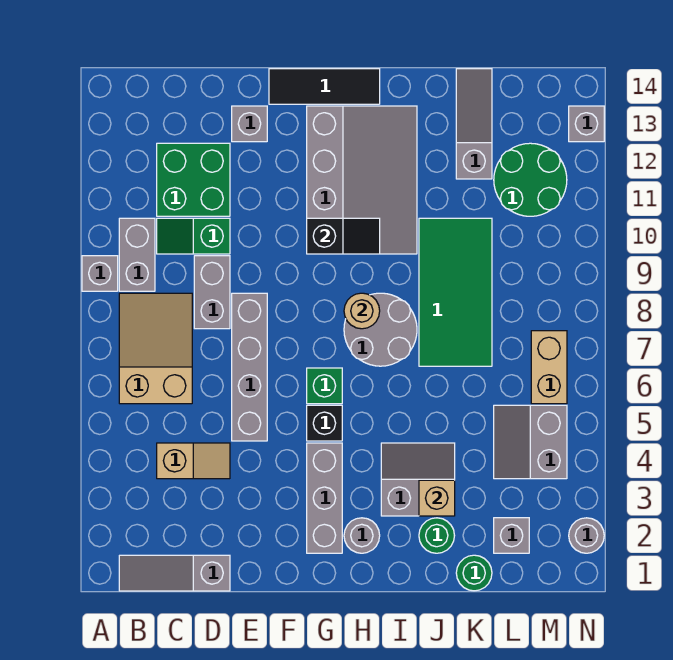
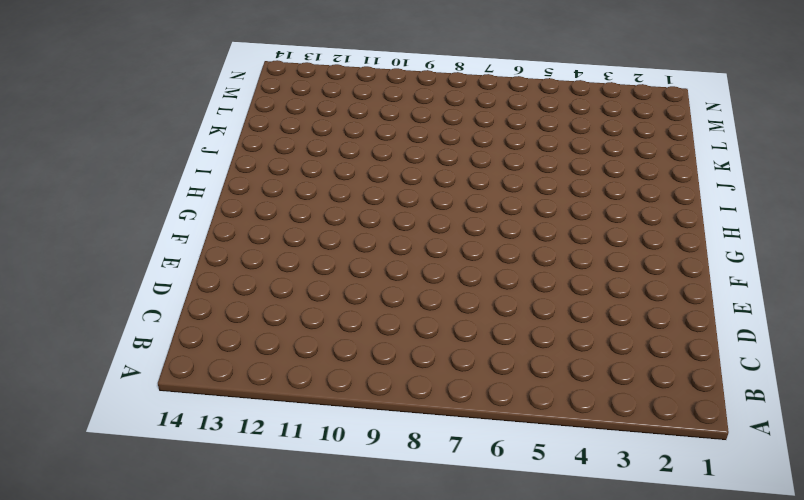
none -> grey 1x1 brick [82,256,118,291]
none -> grey 1x3 slope [119,555,230,591]
none -> tan 2x3 slope [119,293,192,404]
none -> grey 1x2 brick [119,218,155,291]

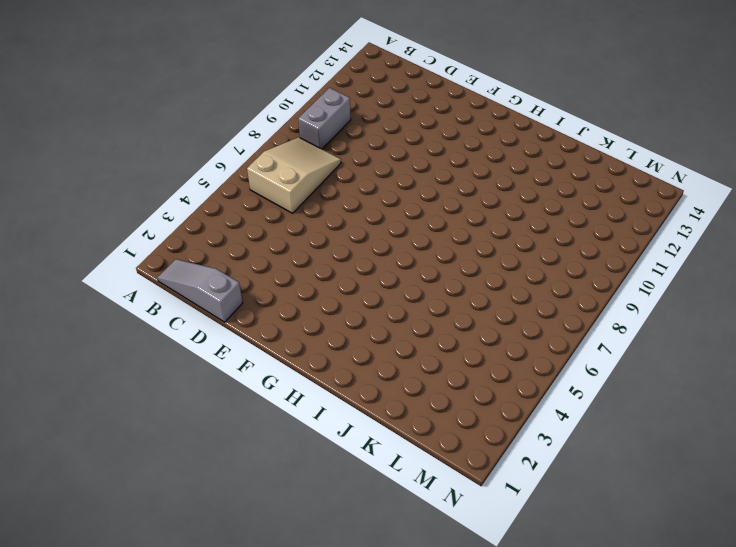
none -> grey 1x1 brick [82,256,118,291]
none -> tan 1x2 slope [157,443,230,479]
none -> green 1x2 slope [157,218,230,254]
none -> green 2x2 brick [157,143,230,216]

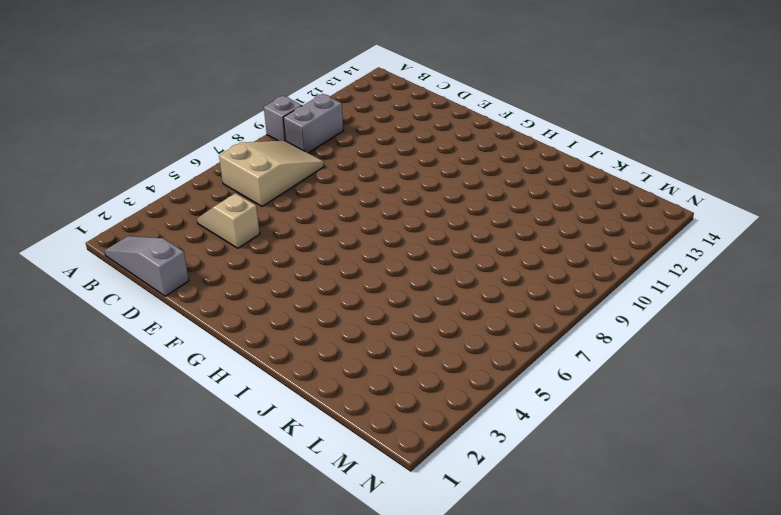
tan 1x2 slope [197,193,260,248] -> tan 1x2 slope turned to [157,443,230,479]
none -> green 1x2 slope [157,218,230,254]
none -> green 2x2 brick [157,143,230,216]
none -> grey 1x2 brick [194,256,230,329]
none -> grey 1x4 brick [232,293,267,441]

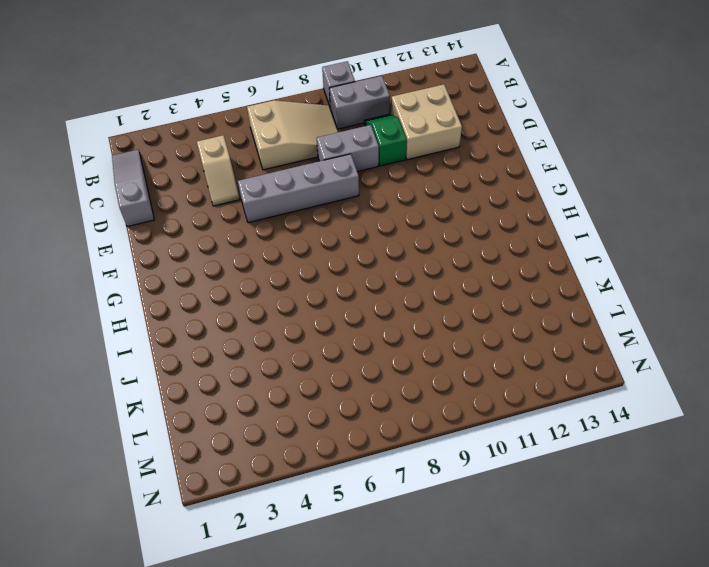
tan 2x2 brick [391,84,462,160] -> green 2x2 brick [157,143,230,216]
none -> grey 1x1 brick [232,106,267,142]
none -> black 1x3 tile [269,69,380,104]
none -> grey 1x3 brick [307,443,342,553]
none -> black 1x1 brick [307,405,342,441]

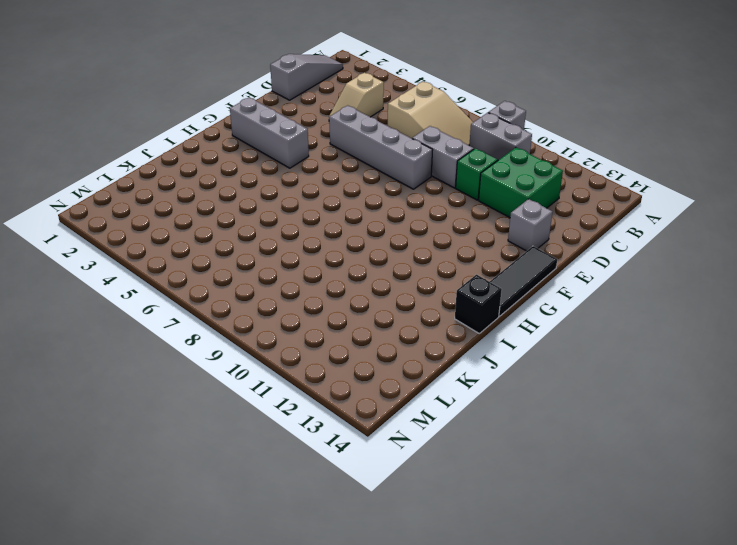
black 1x1 brick [455,275,502,333] -> black 1x1 brick moved to [307,405,342,441]
none -> green 1x1 brick [307,368,342,404]
none -> grey 3x4 slope [307,106,417,254]
none -> grey 1x1 round brick [344,518,380,553]
none -> grey 2x2 round brick [344,293,417,366]

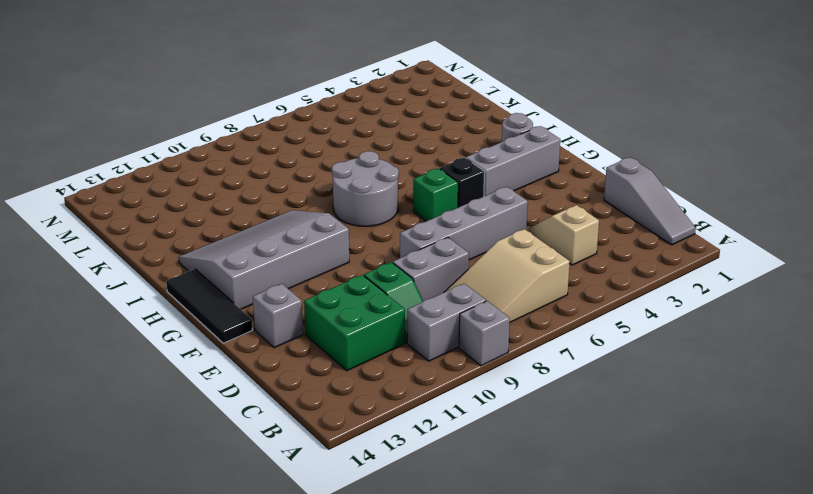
none -> grey 2x2 slope [381,443,455,516]
none -> green 1x1 round brick [419,518,455,553]
none -> green 2x4 tile [419,218,492,366]
none -> green 1x1 round brick [456,555,492,591]

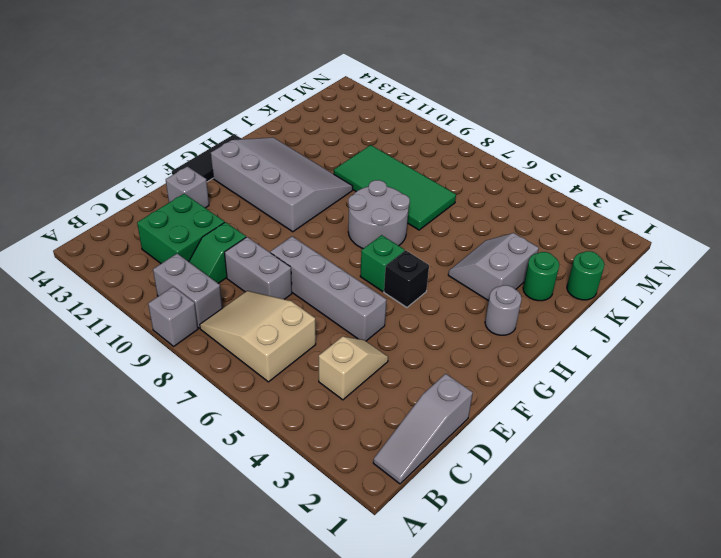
none -> grey 1x3 brick [307,443,342,553]
none -> grey 1x3 slope [456,69,492,179]
none -> grey 1x1 brick [494,518,529,553]
none -> grey 2x2 slope [494,405,567,479]

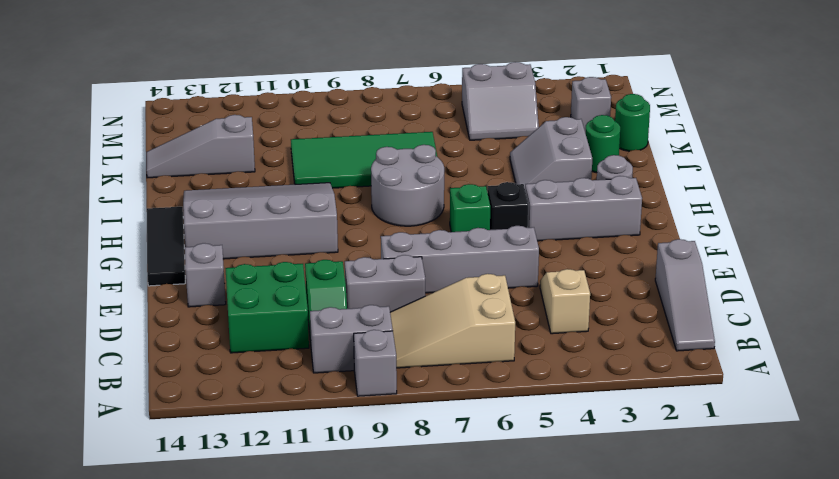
none -> green 2x2 round brick [494,143,567,216]
none -> tan 1x2 brick [531,331,567,404]
none -> grey 1x1 round brick [569,518,604,553]
none -> grey 1x1 brick [569,106,604,142]

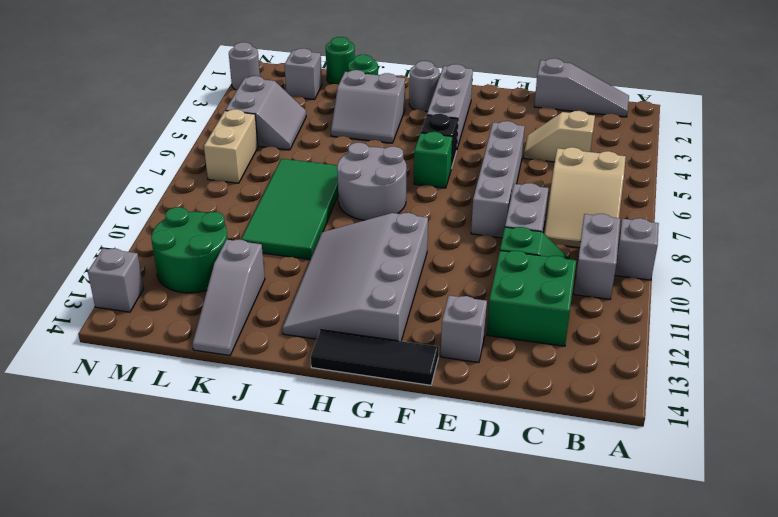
none -> black 1x2 slope [307,218,380,254]
none -> tan 1x1 round brick [344,293,380,329]
none -> tan 1x1 brick [419,480,455,516]

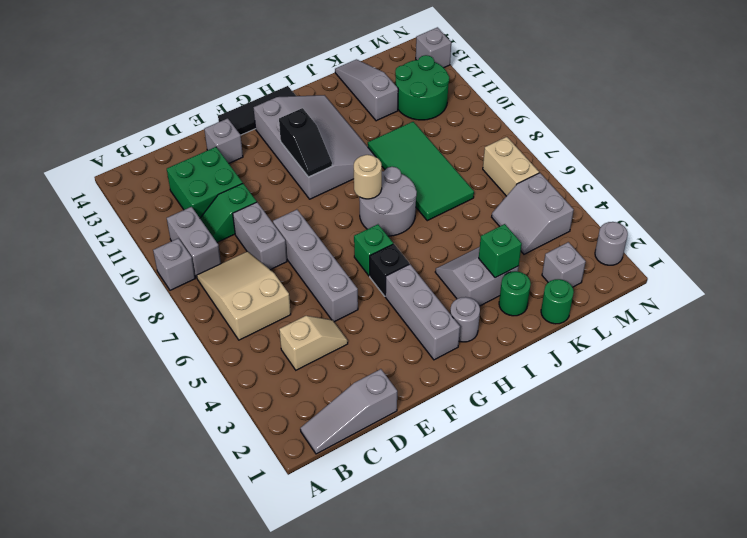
black 1x2 slope [279,108,332,177] -> black 1x2 slope turned to [307,218,380,254]
green 1x1 brick [479,224,522,278] -> tan 1x1 brick [419,480,455,516]

